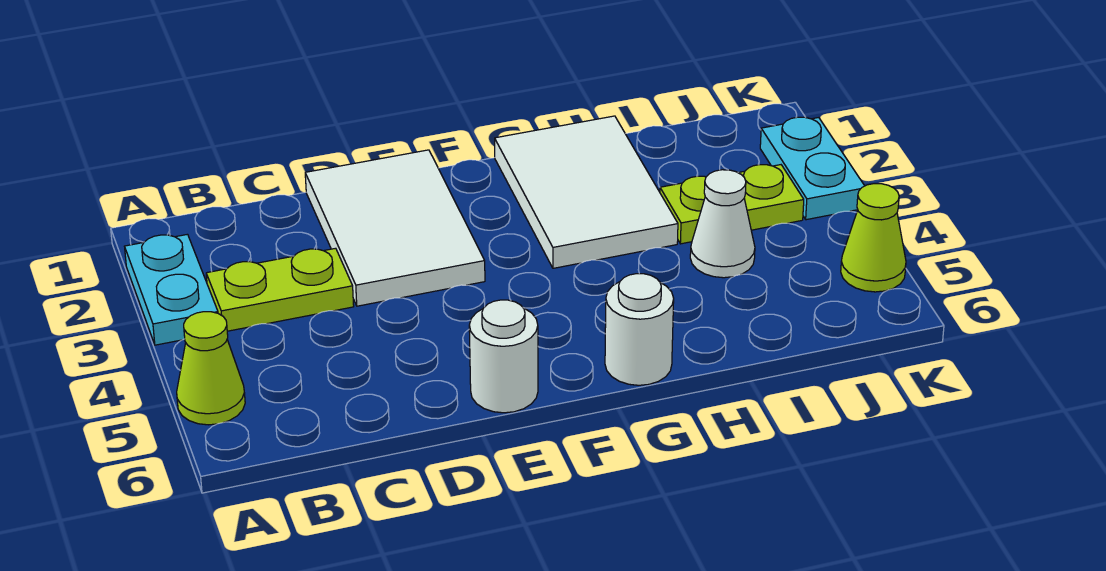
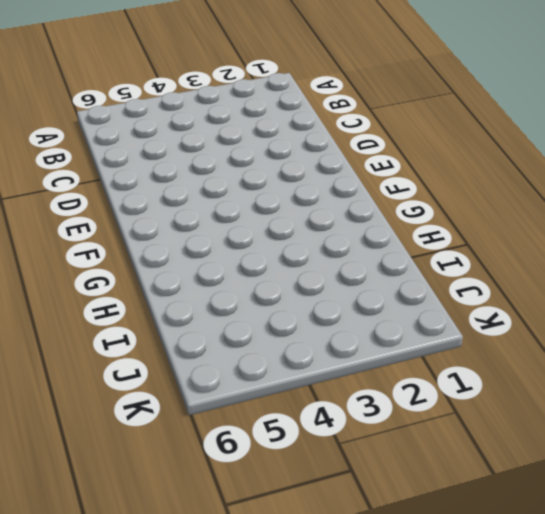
none -> cyan 1x2 plate [124,234,218,345]
none -> lime 1x1 cone [177,312,245,425]

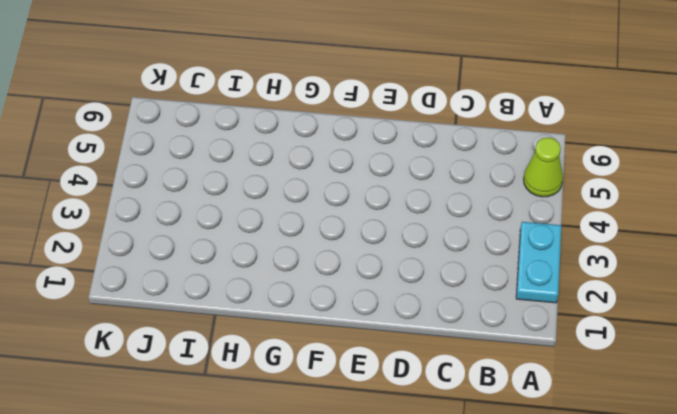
none -> lime 1x2 plate [206,248,354,331]
none -> white 2x3 tile [305,150,485,306]

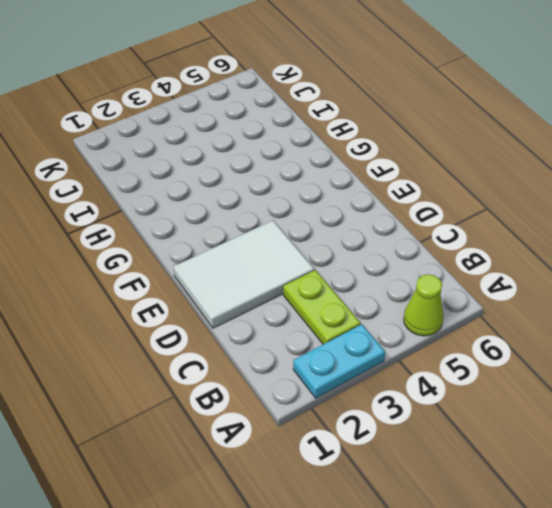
none -> white 1x1 round brick [469,300,538,413]
none -> white 2x3 tile [495,116,678,268]

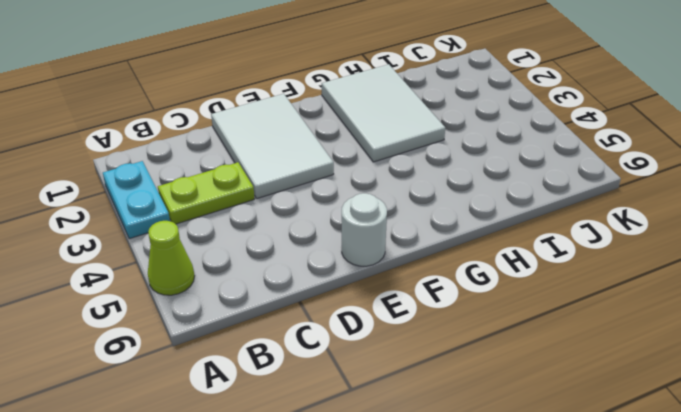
none -> white 1x1 round brick [605,274,674,385]
none -> lime 1x2 plate [660,165,804,244]

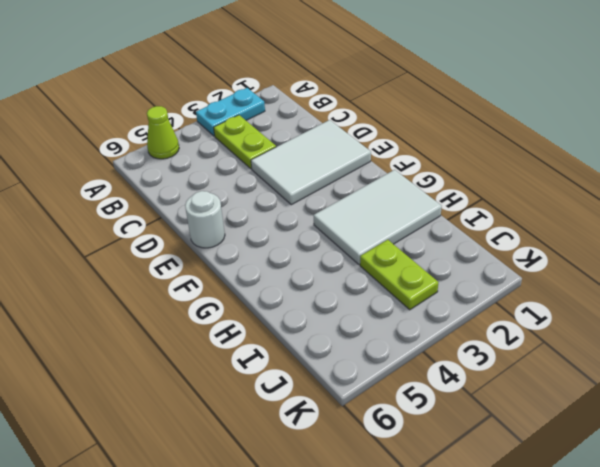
none -> white 1x1 round brick [605,274,674,385]
none -> white 1x1 cone [690,170,755,278]

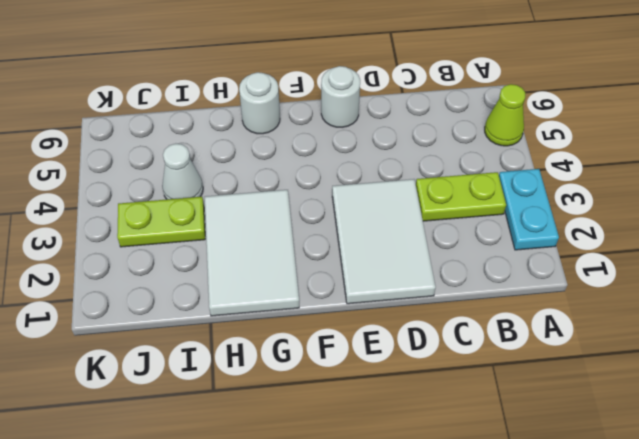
none -> cyan 1x2 plate [760,117,864,220]
none -> lime 1x1 cone [841,184,906,292]

